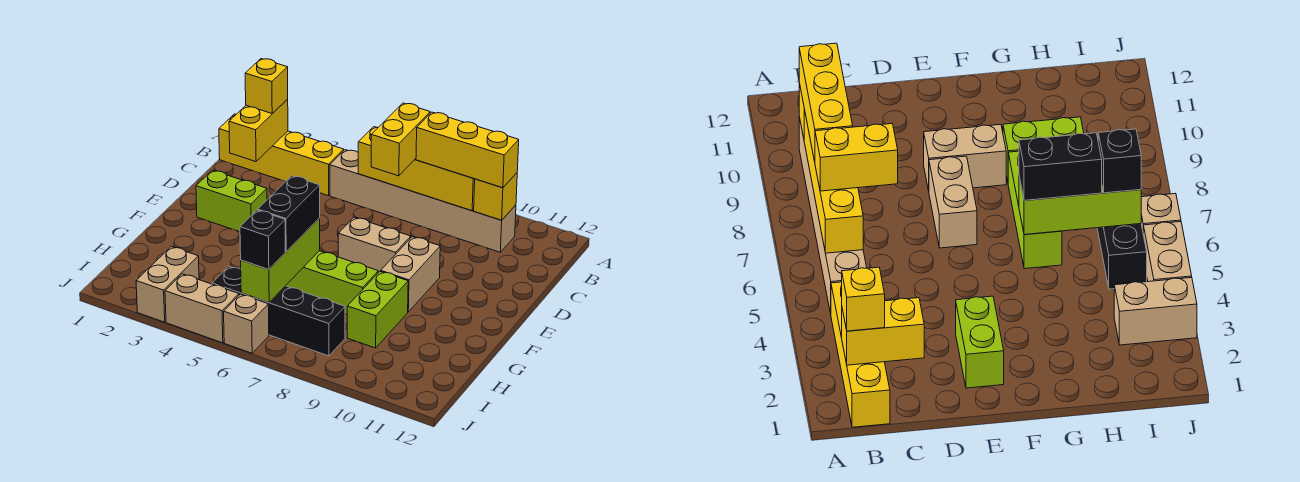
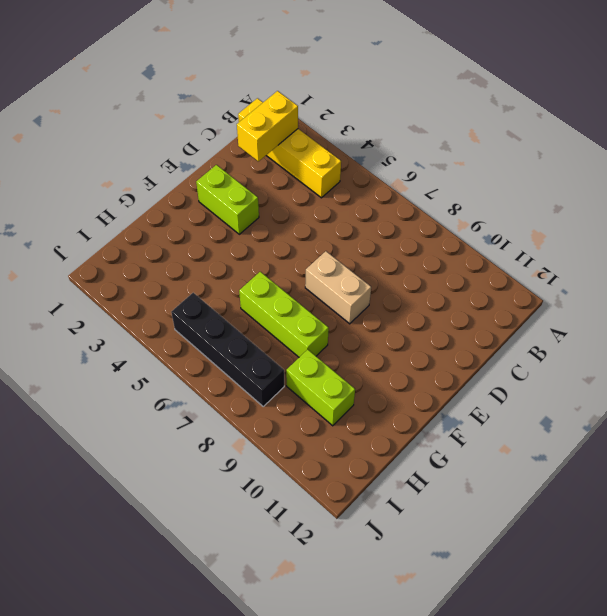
lime 1x2 brick [286,350,355,426] -> lime 1x2 brick turned to [347,271,408,348]
none -> tan 1x6 brick [330,150,516,252]
none -> tan 1x2 brick [381,237,440,312]
none -> tan 1x2 brick [136,247,199,322]

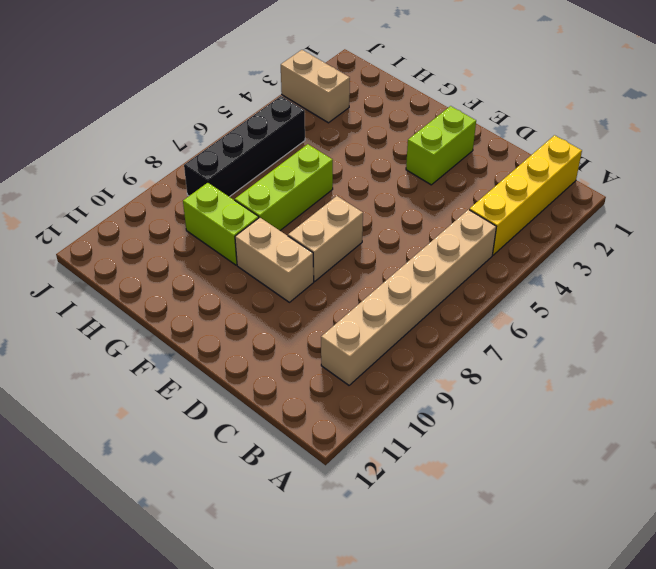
none -> tan 1x2 brick [165,274,239,343]
none -> tan 1x1 brick [224,294,269,353]
none -> yellow 1x2 brick [229,99,288,162]

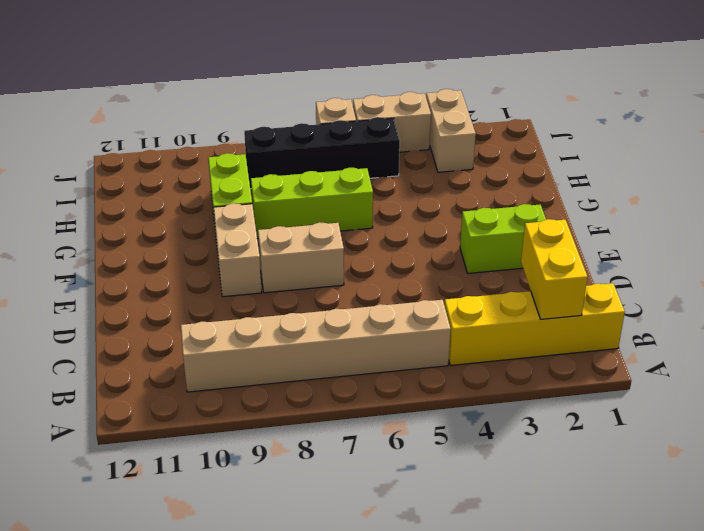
none -> yellow 1x4 brick [358,127,475,211]
none -> yellow 1x1 brick [474,173,517,220]
none -> lime 1x3 brick [241,218,320,302]

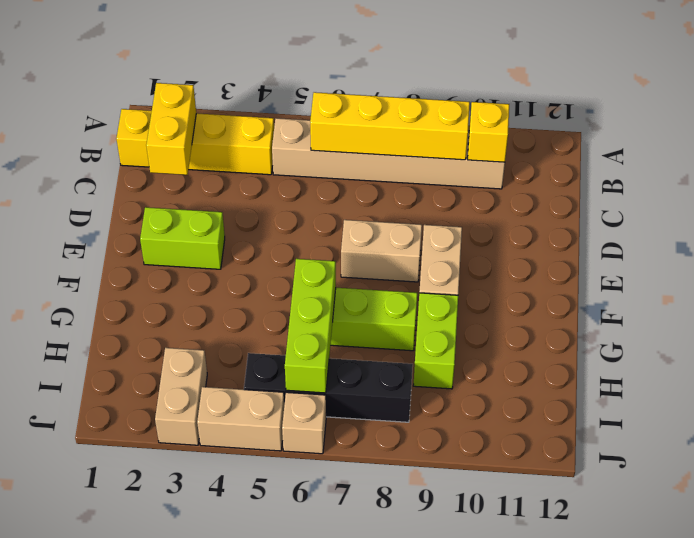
none -> yellow 1x1 brick [245,59,288,113]
none -> yellow 1x2 brick [371,103,430,176]
none -> yellow 1x3 brick [416,112,519,188]

